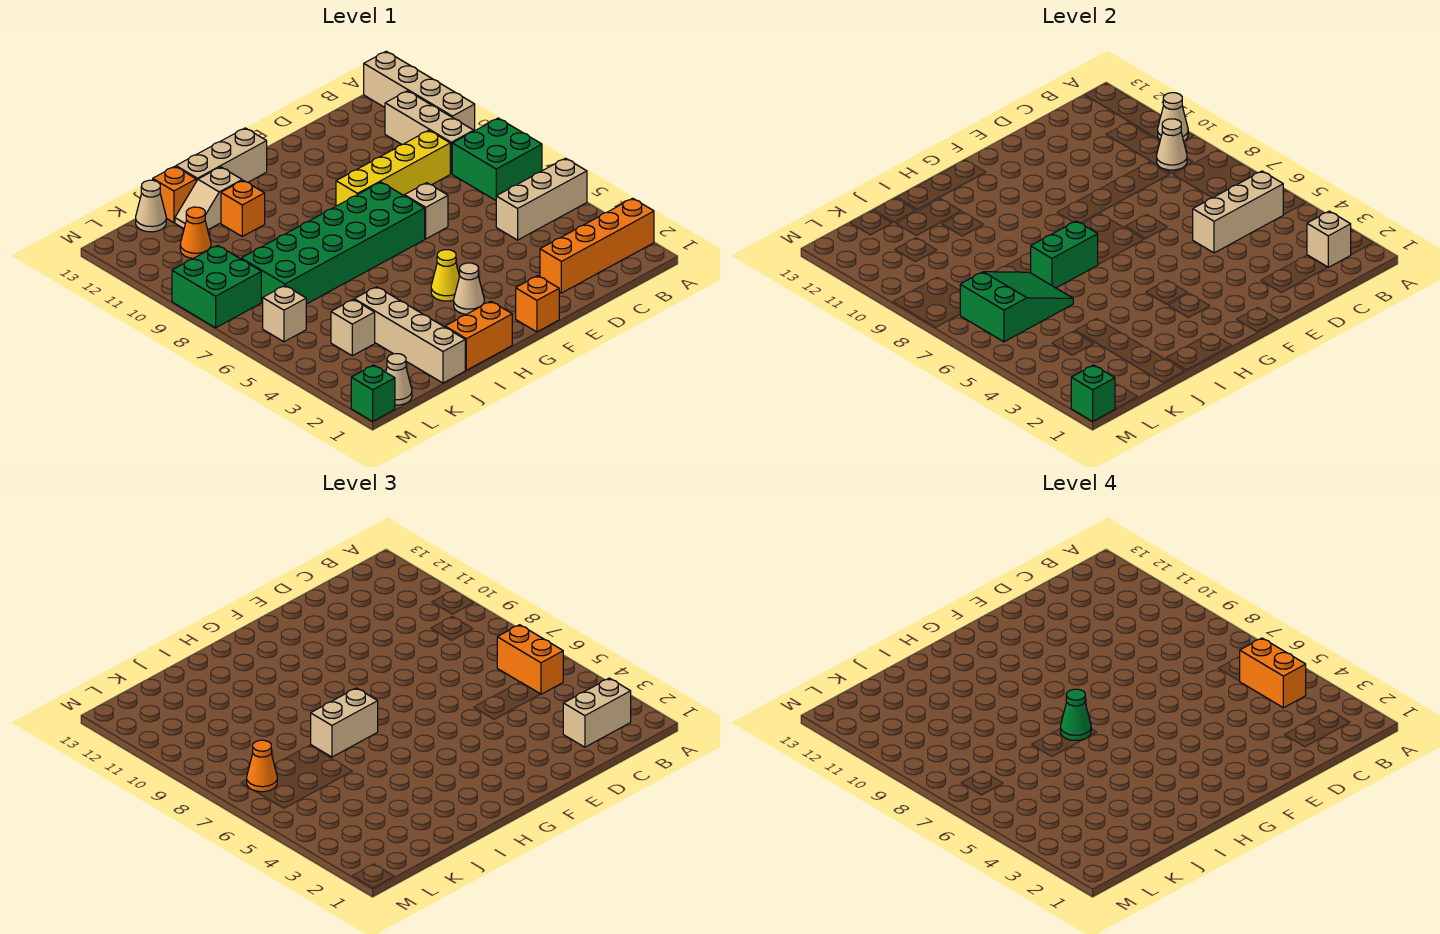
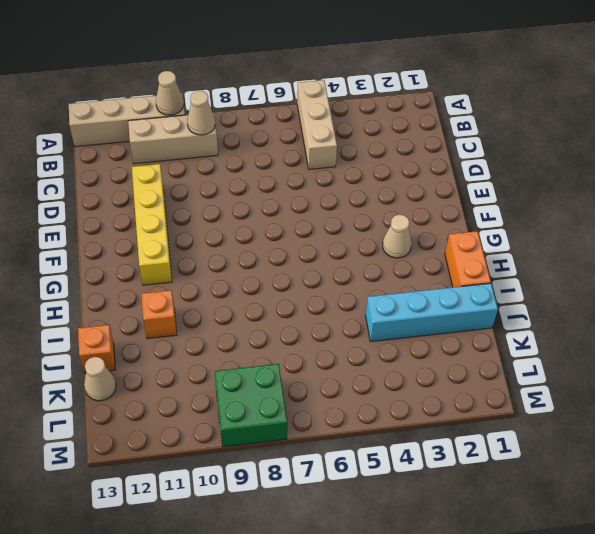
yellow 1x4 brick [132,164,172,285] -> yellow 1x4 brick moved to [336,130,450,206]
cyan 1x4 brick [365,283,498,342] -> tan 1x4 brick [354,287,465,383]
none -> orange 1x4 brick [540,198,654,293]
none -> green 2x2 brick [452,118,542,200]
none -> tan 1x1 brick [404,183,448,239]
none -> orange 1x1 brick [516,276,559,332]

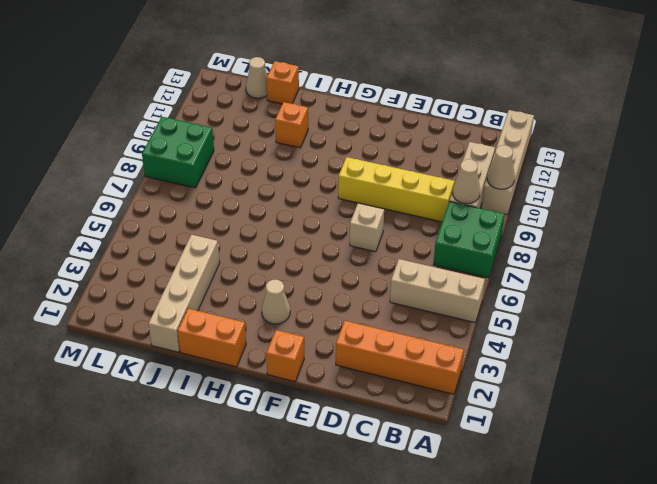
none -> green 2x6 brick [241,182,425,304]
none -> yellow 1x1 cone [431,250,460,301]
none -> tan 1x3 brick [176,128,267,182]
none -> tan 1x2 slope [175,167,242,230]

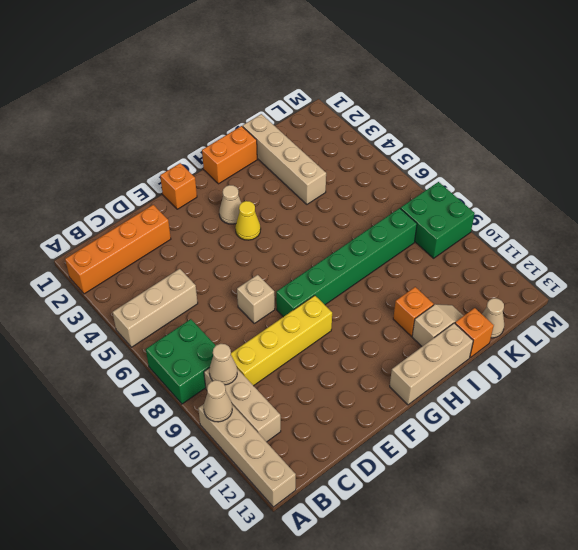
green 1x6 brick [276,208,417,317] -> green 2x6 brick [241,182,425,304]
none -> tan 1x1 brick [331,300,375,356]
none -> orange 1x1 cone [180,207,211,258]
none -> tan 1x1 cone [386,354,412,405]
none -> tan 1x1 brick [263,286,306,342]

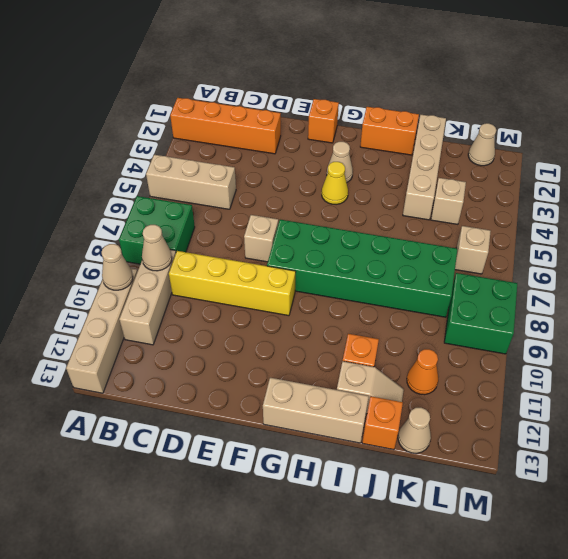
none -> green 1x1 brick [351,365,395,421]
none -> tan 1x1 brick [1307,211,1351,267]
none -> tan 1x3 brick [1193,171,1283,253]
none -> green 1x2 brick [1031,221,1098,288]

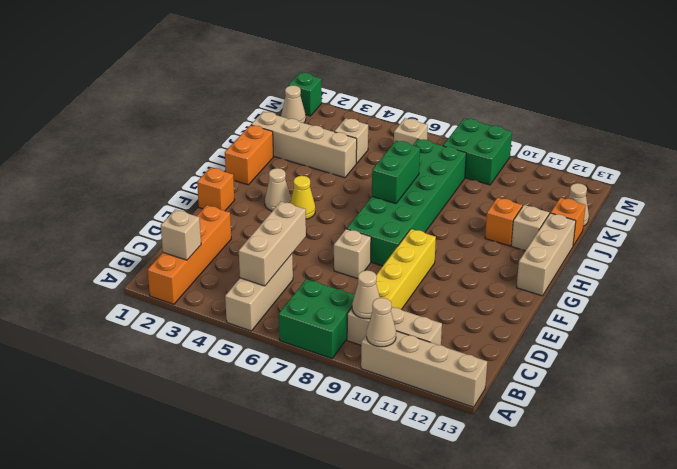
none -> orange 1x1 cone [180,207,211,258]
none -> green 2x3 slope [960,272,1073,342]
none -> green 1x1 brick [1071,365,1115,421]
none -> tan 1x2 brick [563,678,631,747]

